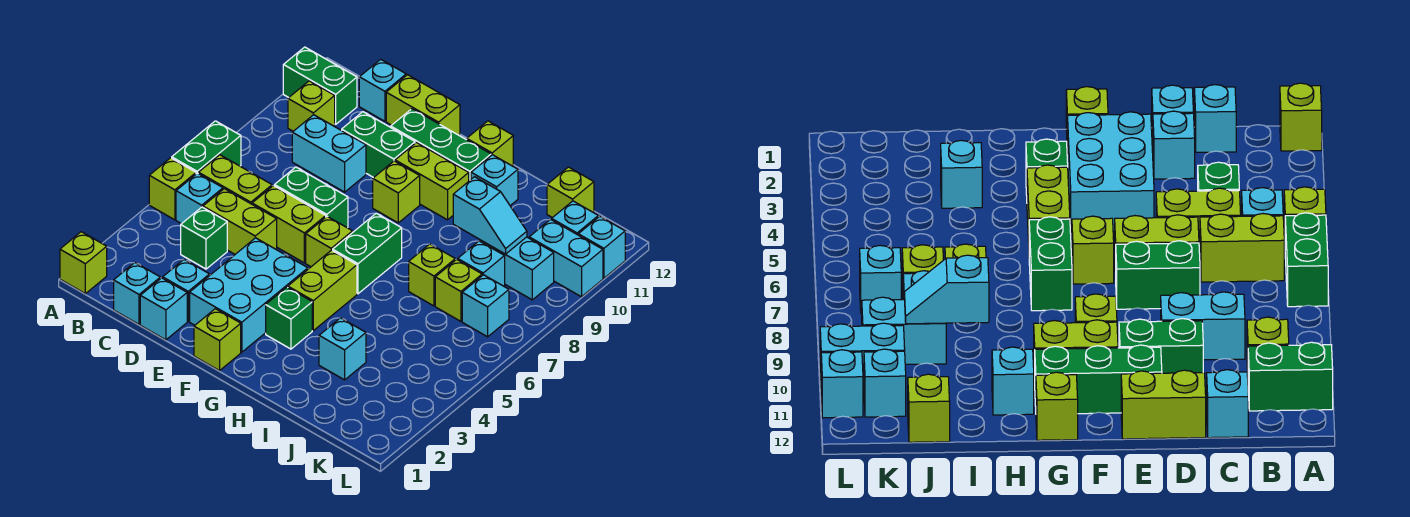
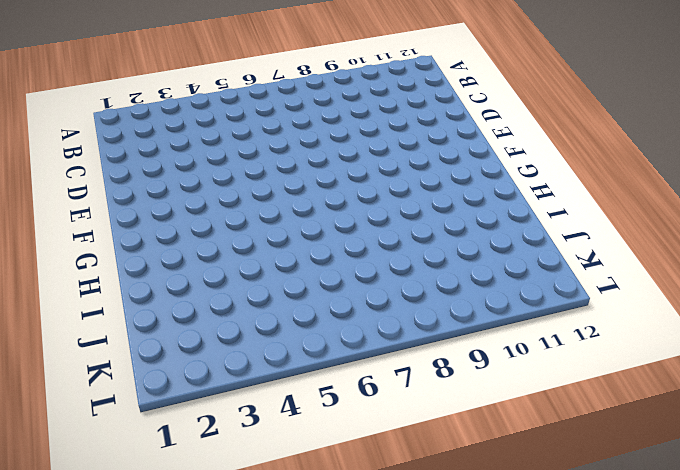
none -> lime 1x1 brick [60,232,107,294]
none -> lime 1x1 brick [149,158,196,220]
none -> green 1x2 brick [172,121,241,174]
none -> green 1x2 brick [283,47,357,124]

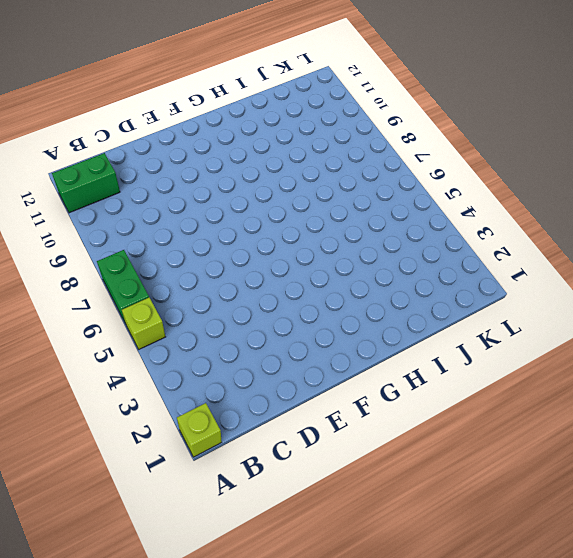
none -> cyan 1x1 brick [176,173,223,224]
none -> lime 1x2 brick [199,155,272,204]
none -> lime 1x1 brick [288,81,335,131]
none -> cyan 1x1 brick [114,263,160,324]

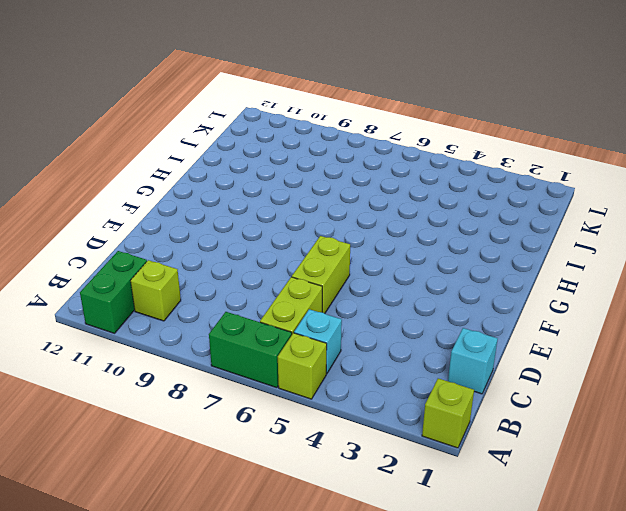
none -> green 1x1 brick [181,207,227,269]
none -> lime 1x2 brick [203,189,277,254]
none -> cyan 1x2 brick [292,115,366,192]
none -> cyan 1x1 brick [359,59,406,121]

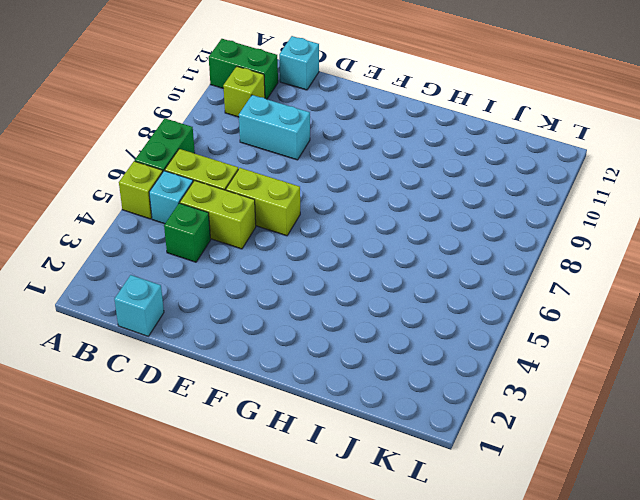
none -> lime 1x1 brick [60,232,107,294]
none -> cyan 1x1 brick [140,278,187,340]
none -> cyan 1x1 brick [163,260,210,321]
none -> green 1x2 brick [274,167,348,228]

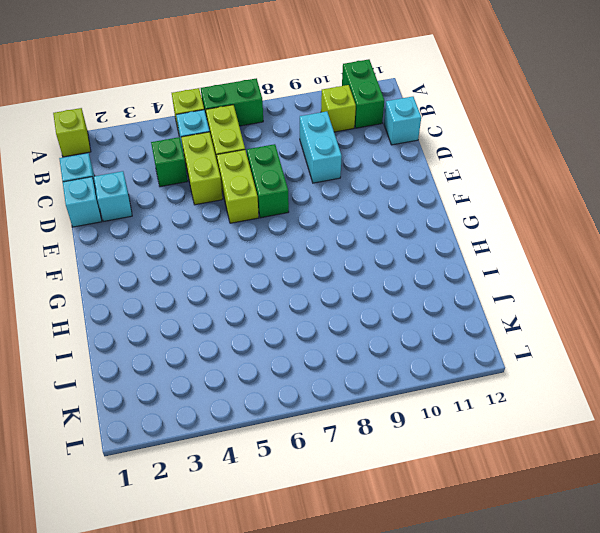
none -> green 1x2 brick [342,112,415,178]
none -> lime 1x2 brick [386,75,460,135]
none -> cyan 2x3 brick [190,238,308,352]
none -> green 1x3 brick [391,109,491,181]

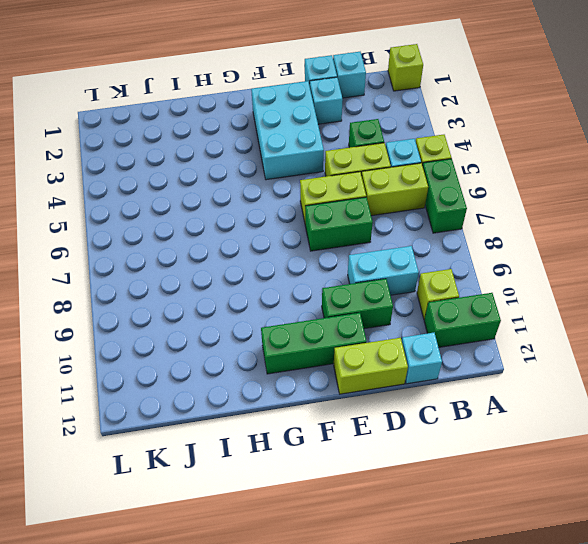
none -> lime 1x1 brick [194,309,241,371]
none -> lime 1x1 brick [306,216,353,267]
none -> lime 1x1 brick [373,161,420,223]
none -> lime 1x2 brick [395,143,469,220]

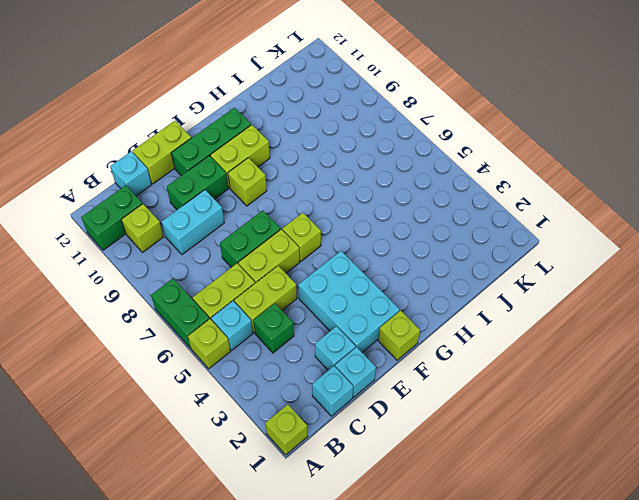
none -> green 1x1 brick [266,287,312,349]
none -> lime 1x2 brick [288,250,357,330]
none -> green 1x2 brick [333,213,402,294]
none -> lime 1x1 brick [467,121,513,166]

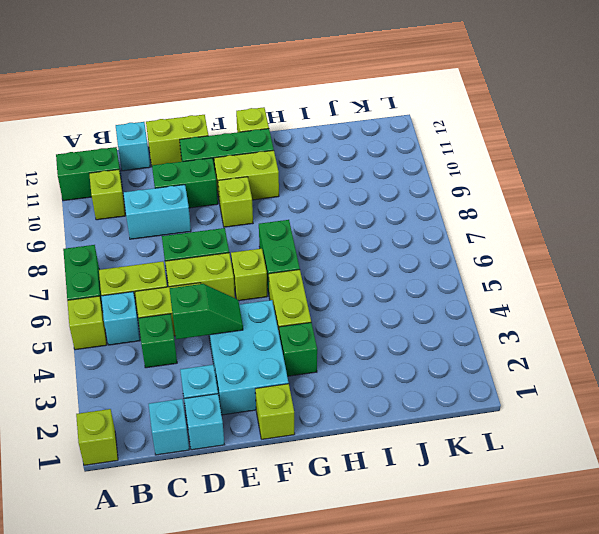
green 1x2 slope [170,284,243,339] -> none
none -> cyan 1x1 brick [471,155,518,206]
none -> cyan 1x1 brick [319,318,366,380]
none -> lime 1x1 brick [409,244,455,306]
none -> lime 1x1 brick [435,259,482,321]

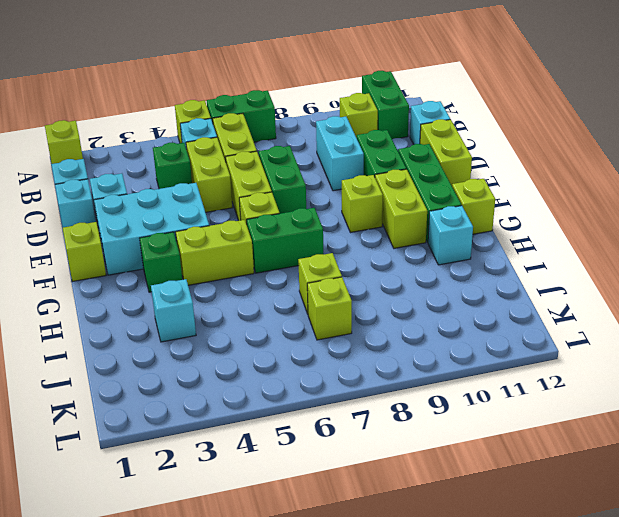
none -> cyan 1x1 brick [458,241,505,286]
none -> cyan 1x2 brick [480,237,554,300]
none -> lime 1x1 brick [547,167,594,218]
none -> cyan 1x1 brick [462,275,509,337]

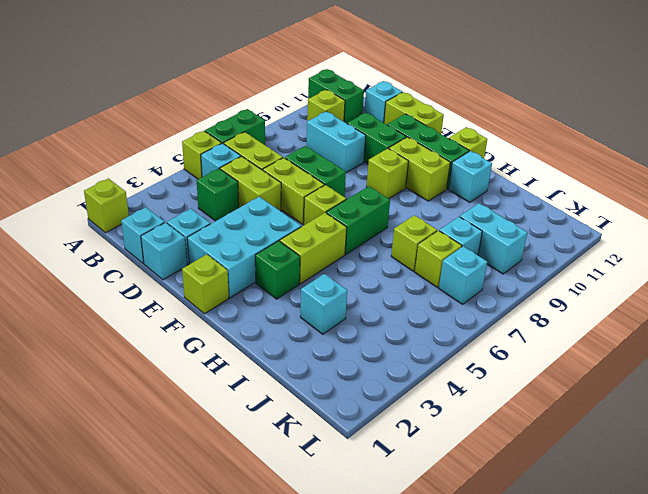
none -> lime 1x1 brick [547,167,594,218]
none -> cyan 1x2 brick [529,219,603,297]
none -> cyan 1x1 brick [552,201,598,235]
none -> cyan 1x1 brick [578,216,625,278]

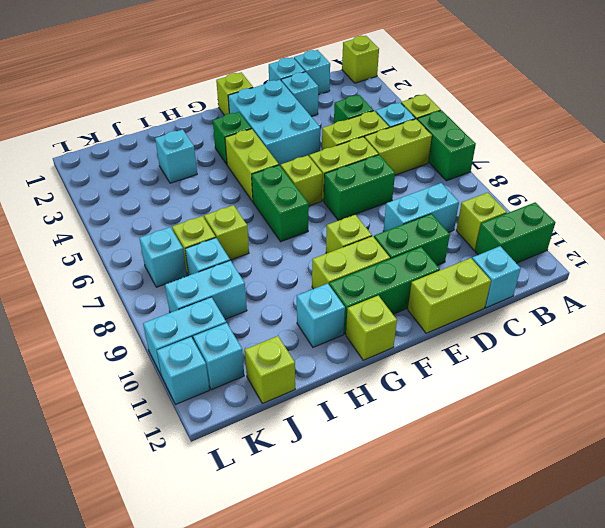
none -> cyan 1x2 slope [453,177,527,254]

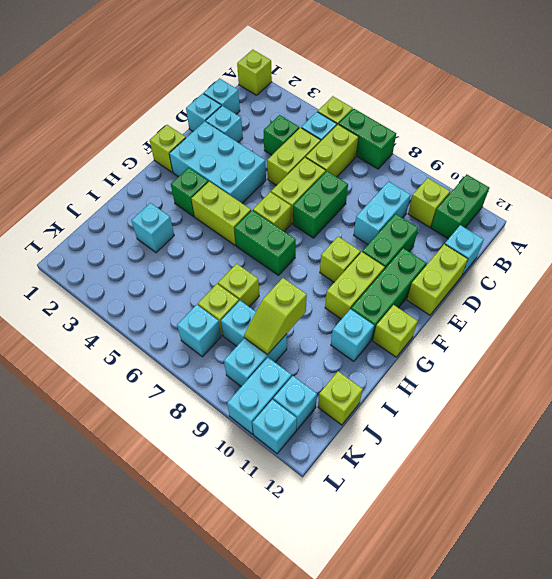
lime 1x2 slope [244,278,307,355] -> cyan 1x2 slope [453,177,527,254]

